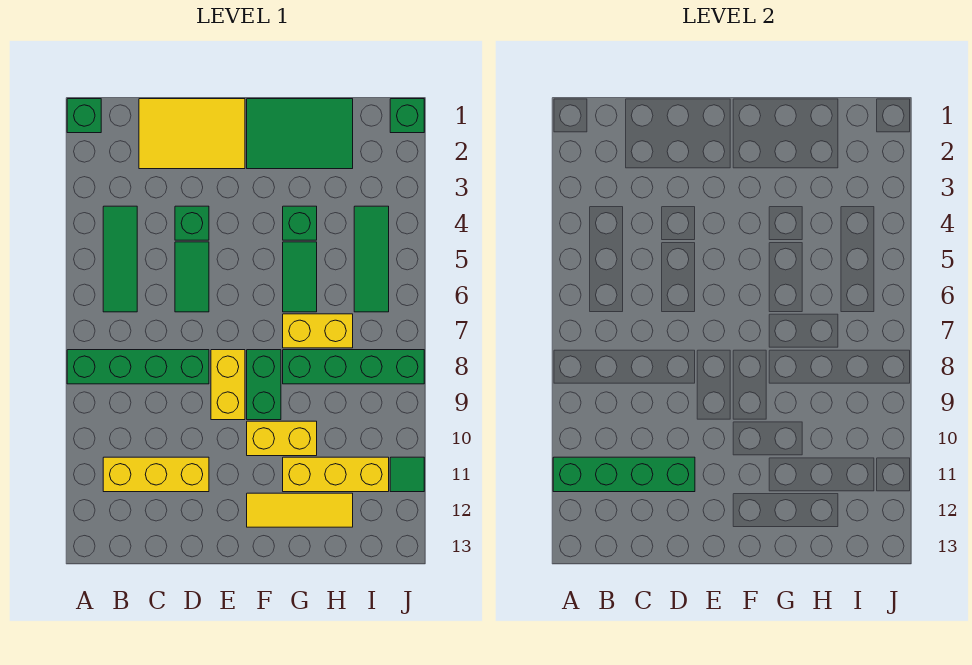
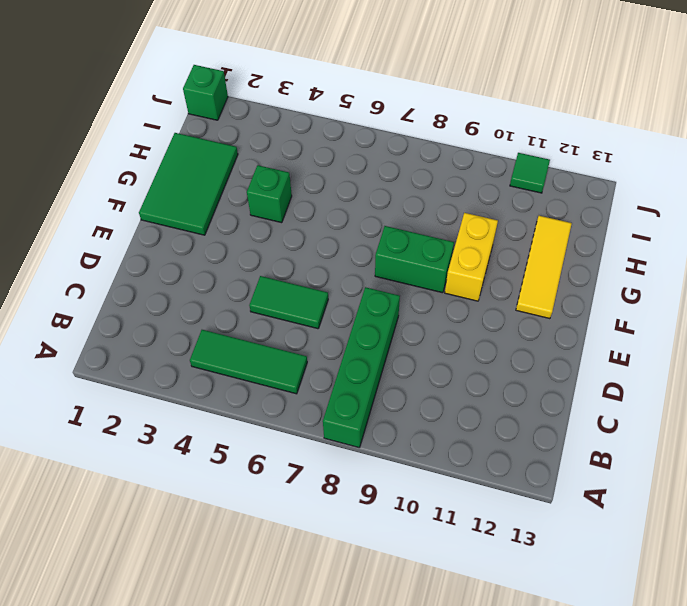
none -> green 1x1 brick [67,99,101,133]
none -> yellow 1x3 brick [103,457,209,492]
none -> yellow 2x3 tile [139,99,245,169]

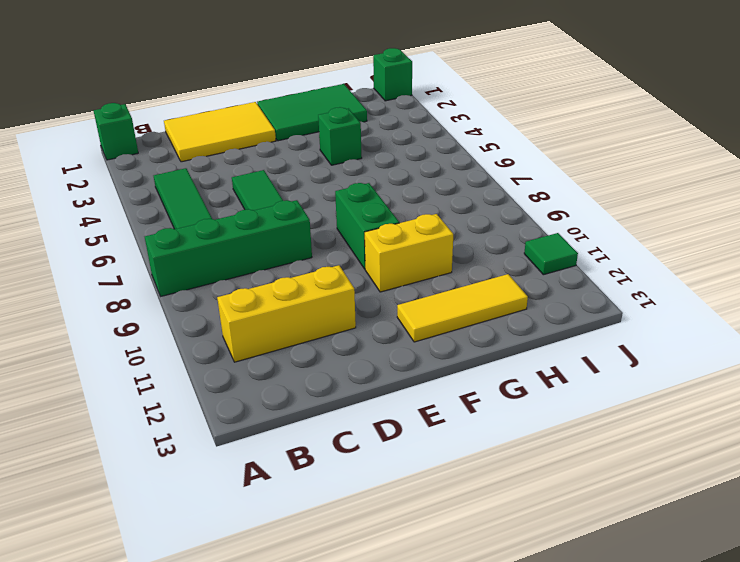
none -> green 1x1 brick [175,206,209,240]
none -> yellow 1x2 brick [211,350,245,420]
none -> green 1x2 tile [283,242,317,312]

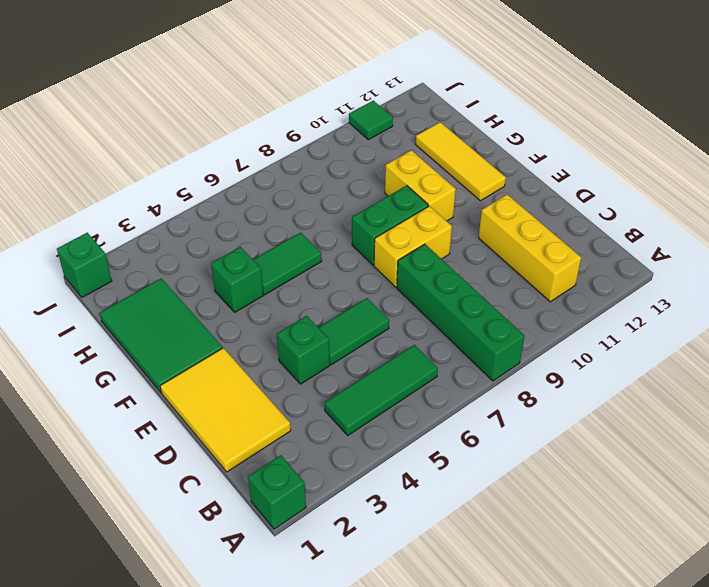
none -> yellow 1x2 brick [283,314,353,348]
none -> green 1x4 brick [283,350,424,384]
none -> yellow 1x3 brick [283,457,389,492]

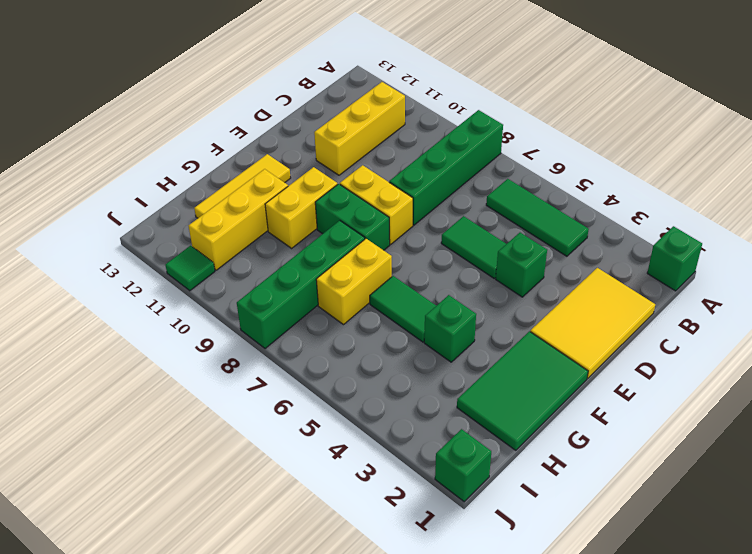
none -> green 1x3 tile [354,206,389,312]
none -> green 1x4 brick [553,457,695,492]

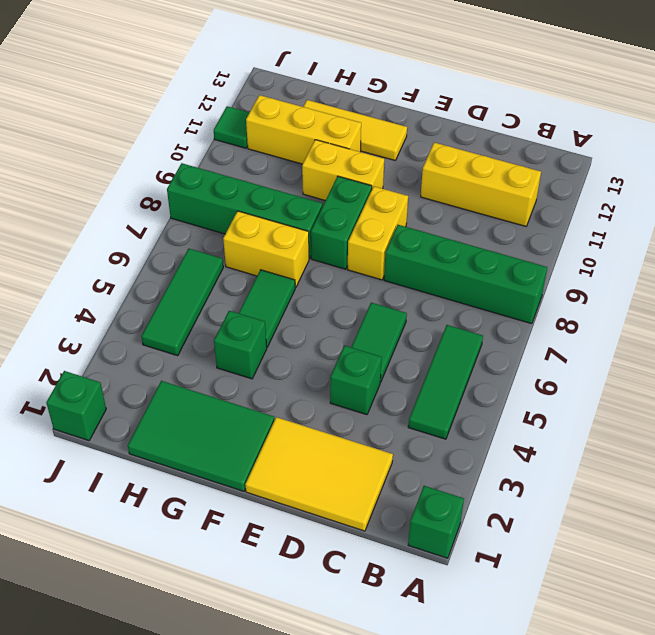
none -> green 1x4 brick [553,457,695,492]

